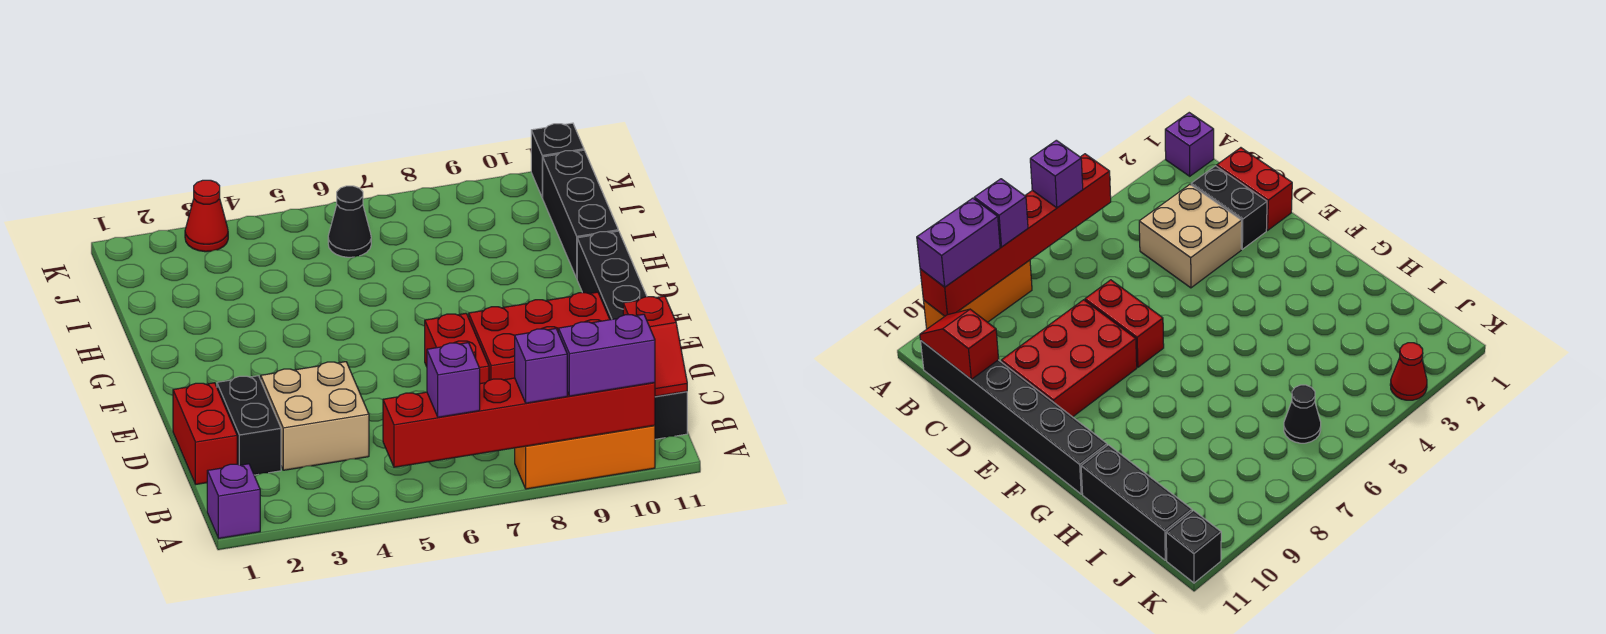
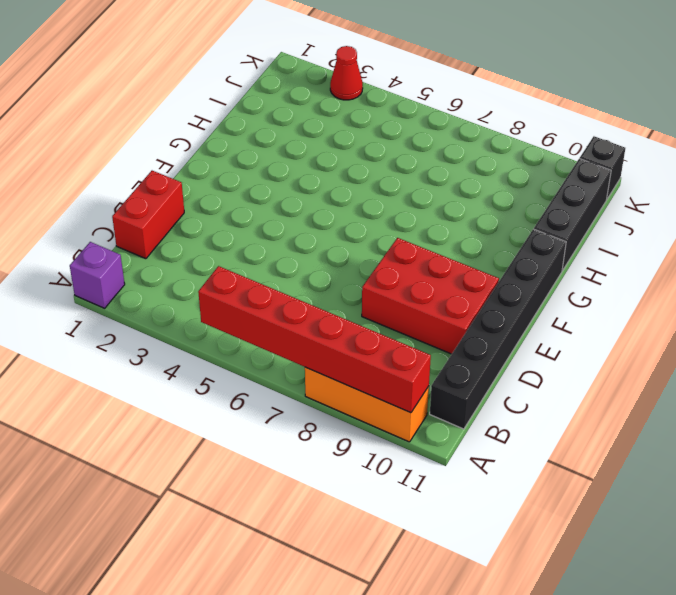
none -> black 1x2 brick [217,376,281,475]
none -> tan 2x2 brick [261,362,369,470]
none -> red 1x2 brick [425,313,489,384]

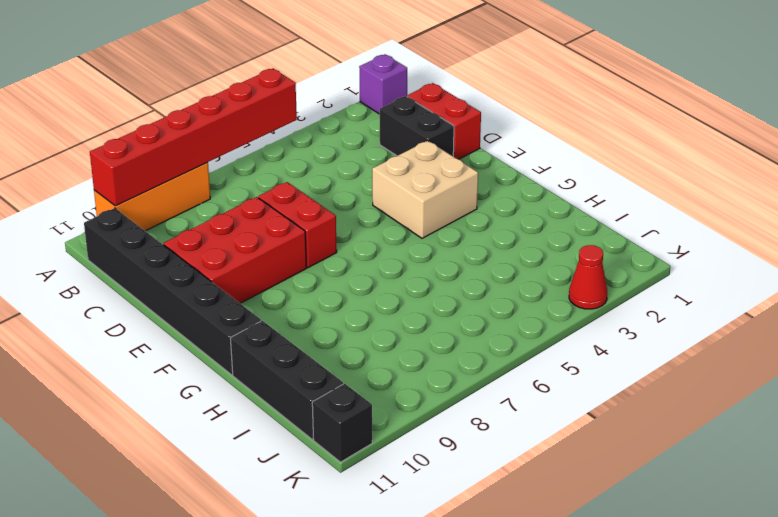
tan 2x2 brick [372,141,478,238] -> tan 2x2 brick moved to [261,362,369,470]
none -> black 1x1 cone [328,186,371,257]
none -> red 1x2 slope [623,296,687,396]
none -> purple 1x1 brick [427,343,480,417]

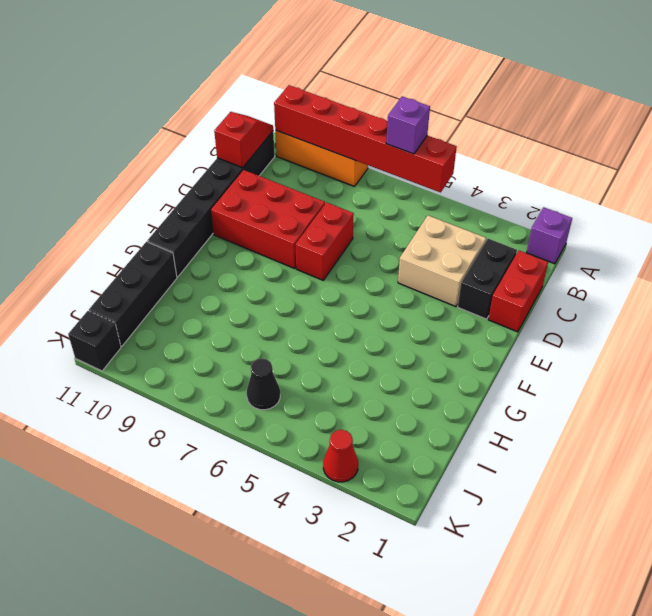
none -> purple 1x1 brick [515,329,567,403]
none -> purple 1x2 brick [558,314,655,396]

